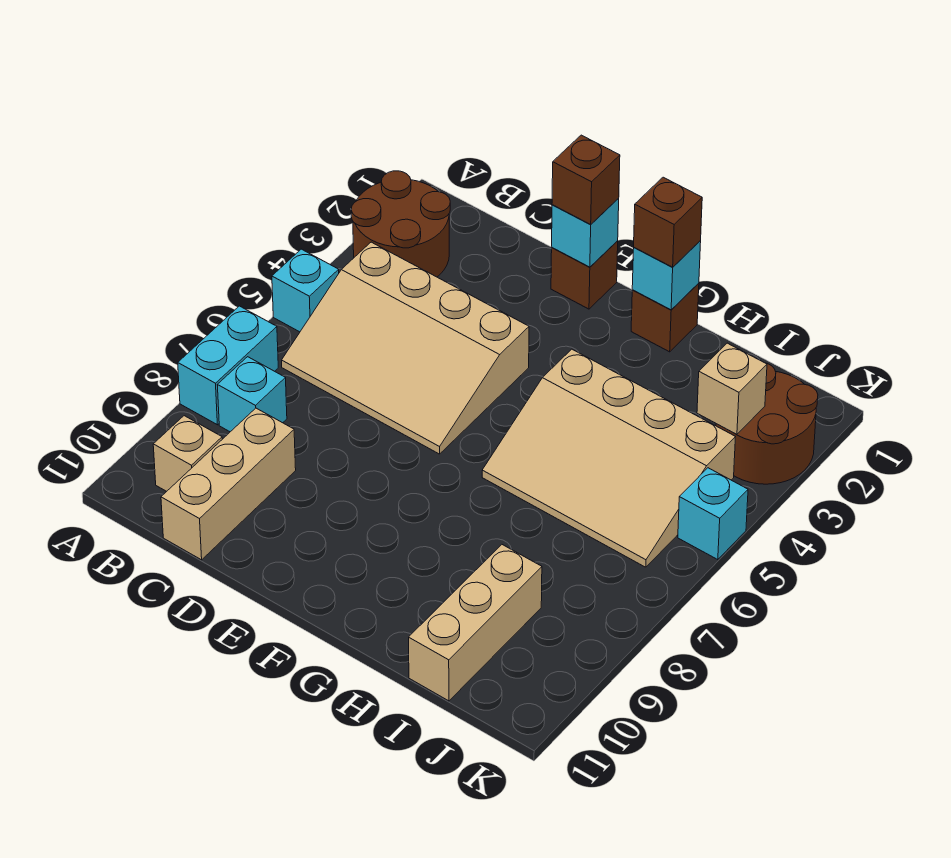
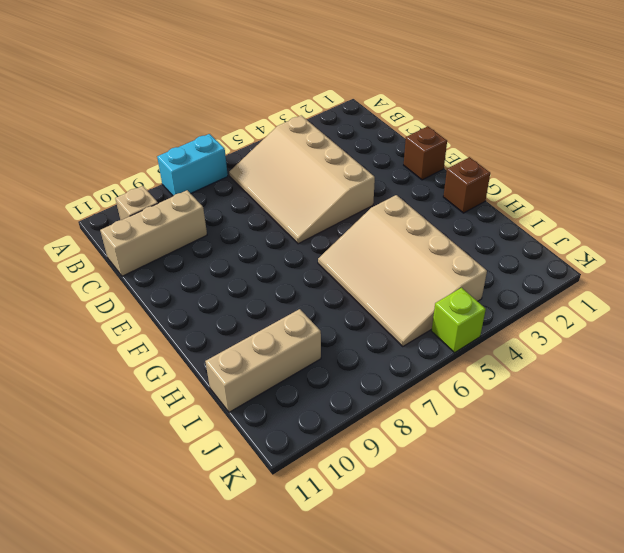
lime 1x1 brick [432,288,486,353] -> cyan 1x1 brick [678,468,748,560]
none -> brown 2x2 round brick [351,171,450,277]
none -> cyan 1x1 brick [272,249,339,332]
none -> cyan 1x1 brick [218,357,287,432]

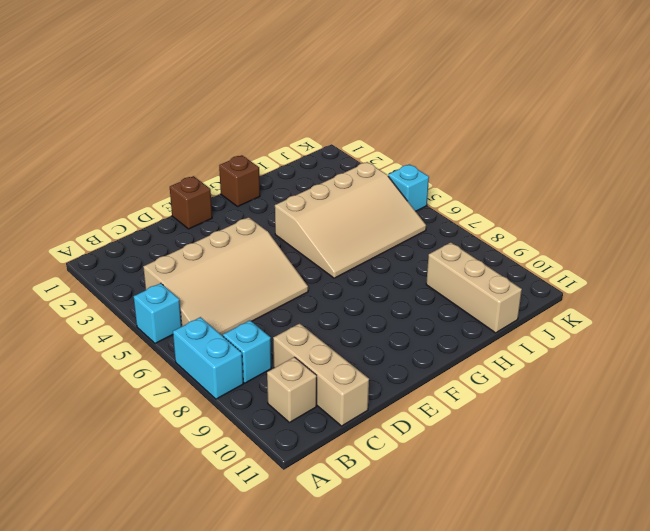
none -> brown 2x2 round brick [351,171,450,277]
none -> brown 2x2 round brick [716,363,818,484]
none -> cyan 1x1 brick [552,198,619,267]

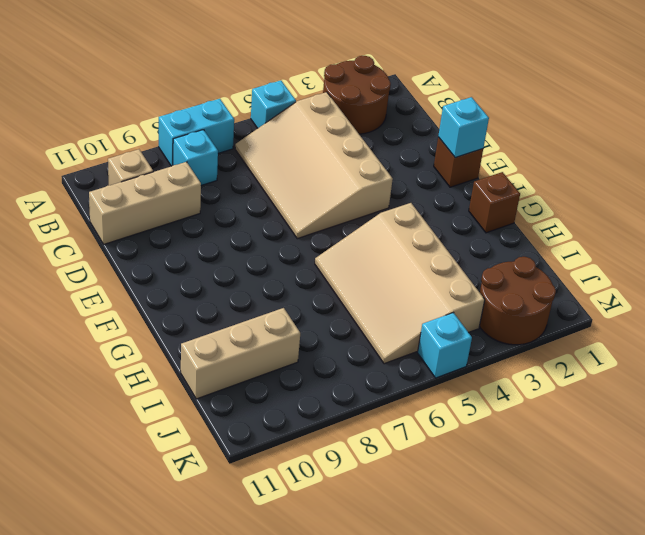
none -> cyan 1x1 brick [632,241,701,310]
none -> tan 1x1 brick [697,343,767,435]
none -> brown 1x1 brick [552,135,620,225]

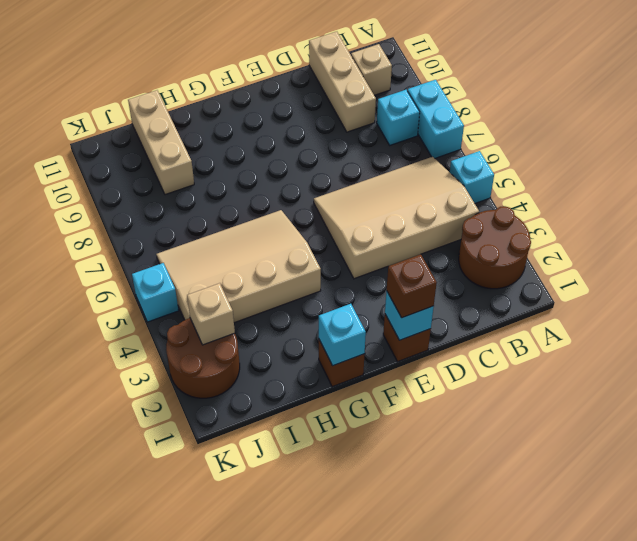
none -> brown 1x1 brick [634,177,702,267]

